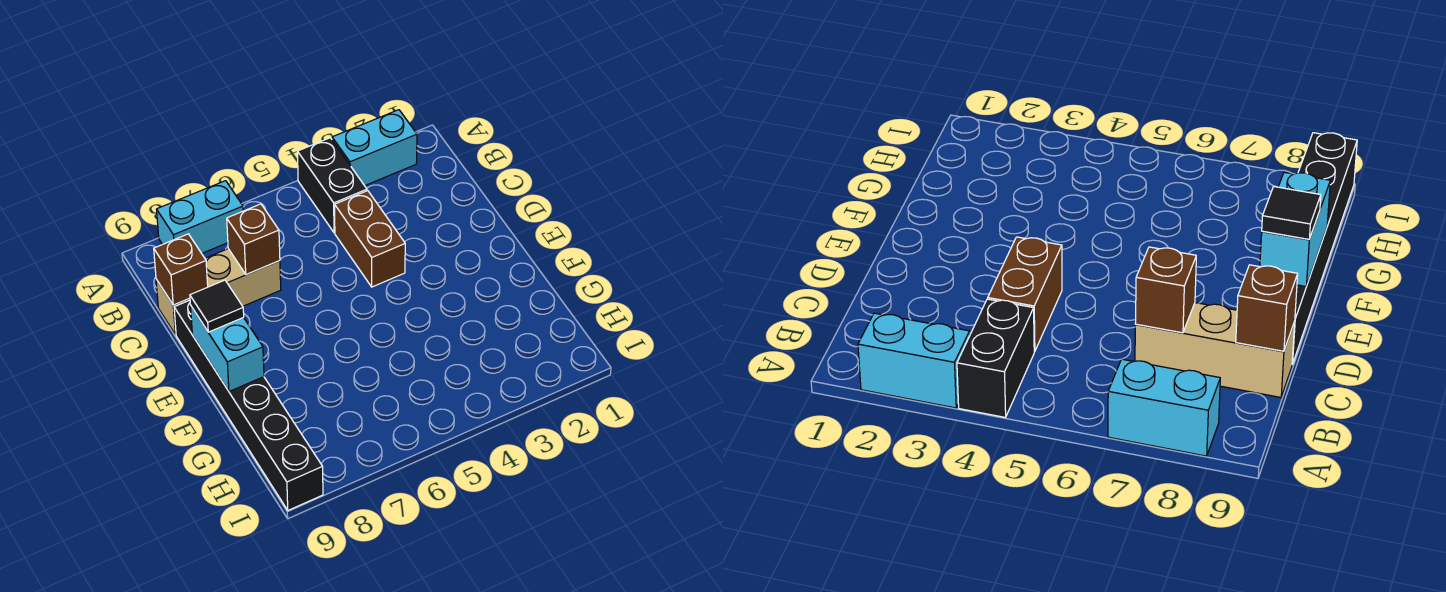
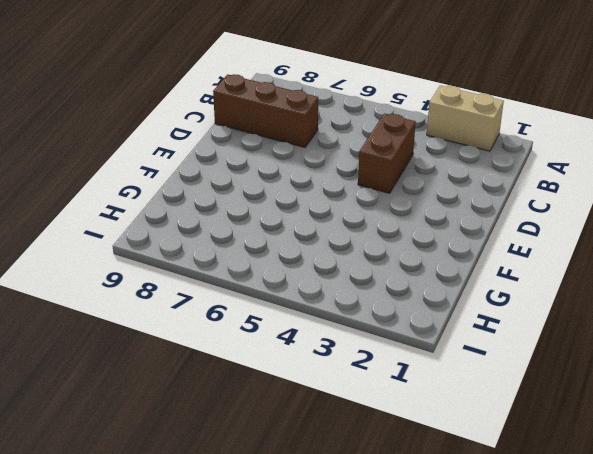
tan 1x2 brick [427,85,504,151] -> cyan 1x2 brick [332,110,417,186]
brown 1x3 brick [213,74,318,147] -> tan 1x3 brick [156,249,281,335]
none -> black 1x2 brick [298,138,367,233]
none -> cyan 1x2 brick [157,181,243,253]

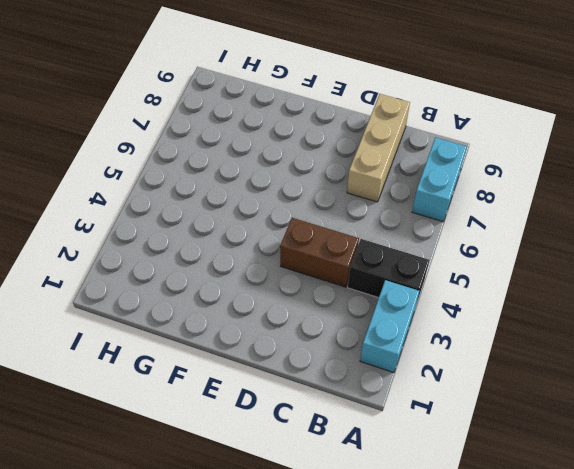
none -> black 1x6 brick [174,300,323,510]
none -> brown 1x1 brick [227,204,280,275]

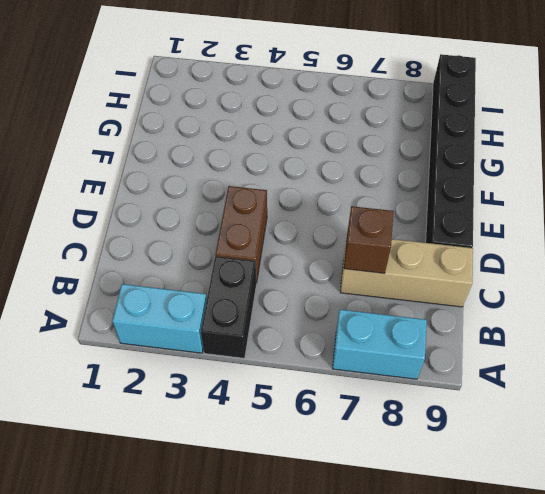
none -> brown 1x1 brick [154,234,208,305]
none -> cyan 1x2 brick [191,307,264,391]

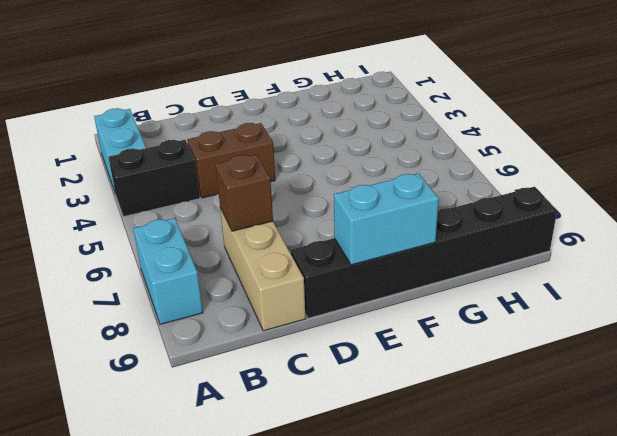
none -> brown 1x1 brick [154,234,208,305]
none -> black 1x1 tile [190,280,244,332]

